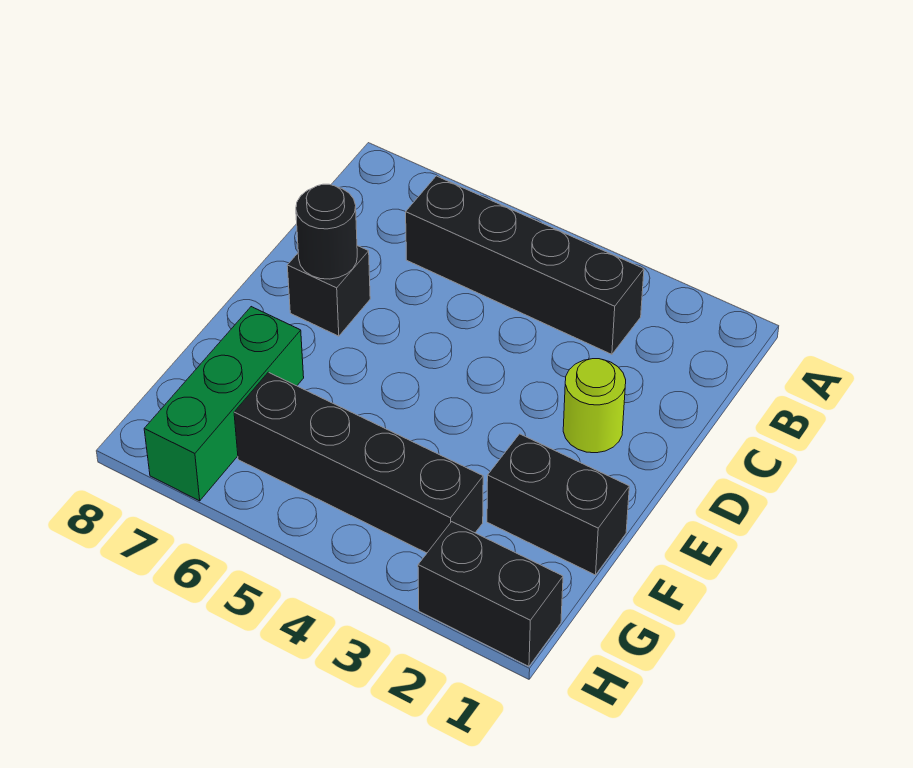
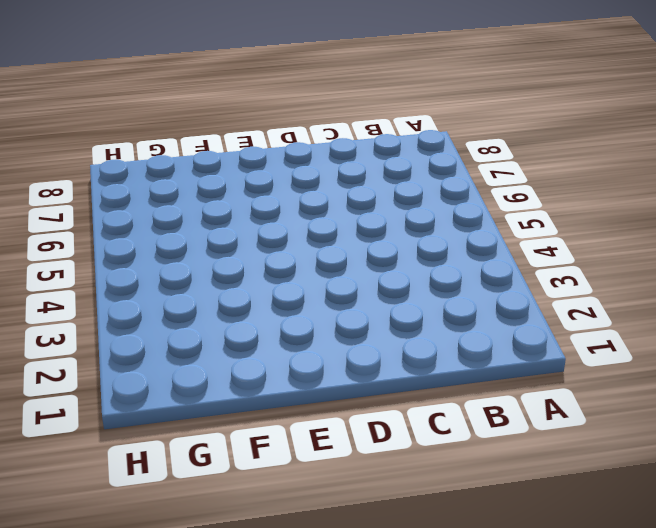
none -> black 1x4 brick [406,176,644,354]
none -> lime 1x1 round brick [563,359,626,453]

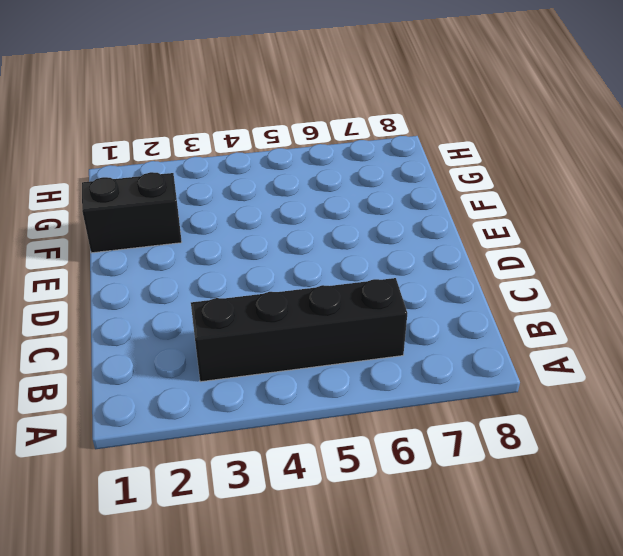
none -> lime 1x1 round brick [563,359,626,453]
none -> black 1x1 brick [287,246,370,336]

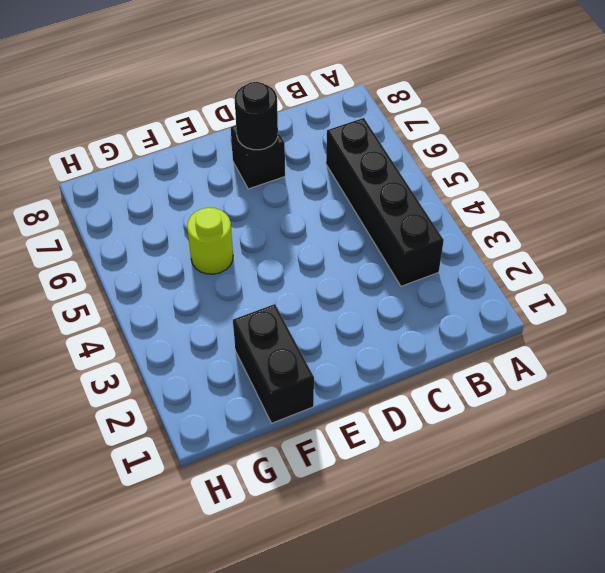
lime 1x1 round brick [187,208,233,274] -> lime 1x1 round brick moved to [563,359,626,453]
none -> green 1x3 brick [144,307,304,501]
none -> black 1x4 brick [234,372,483,553]

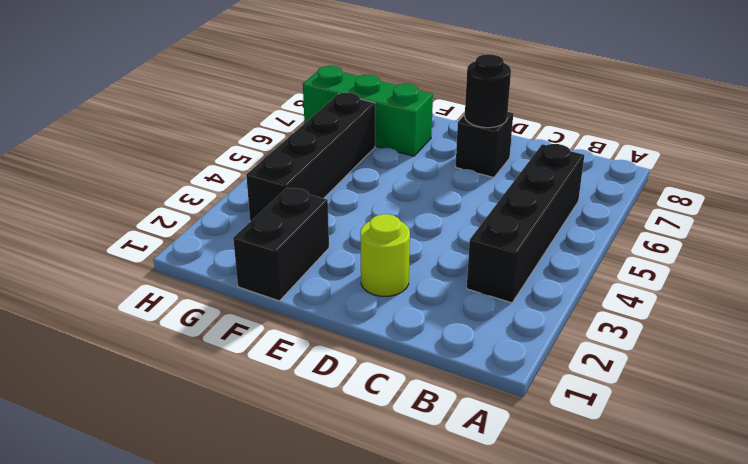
none -> black 1x2 brick [418,522,563,666]

